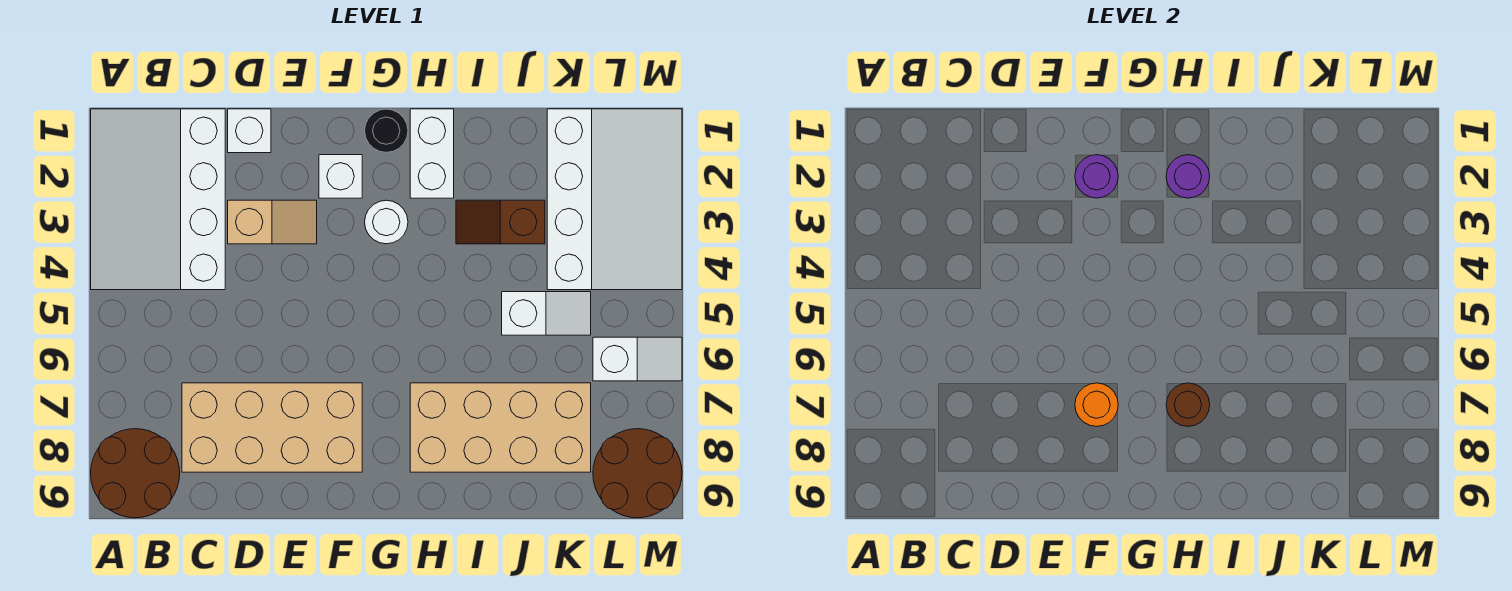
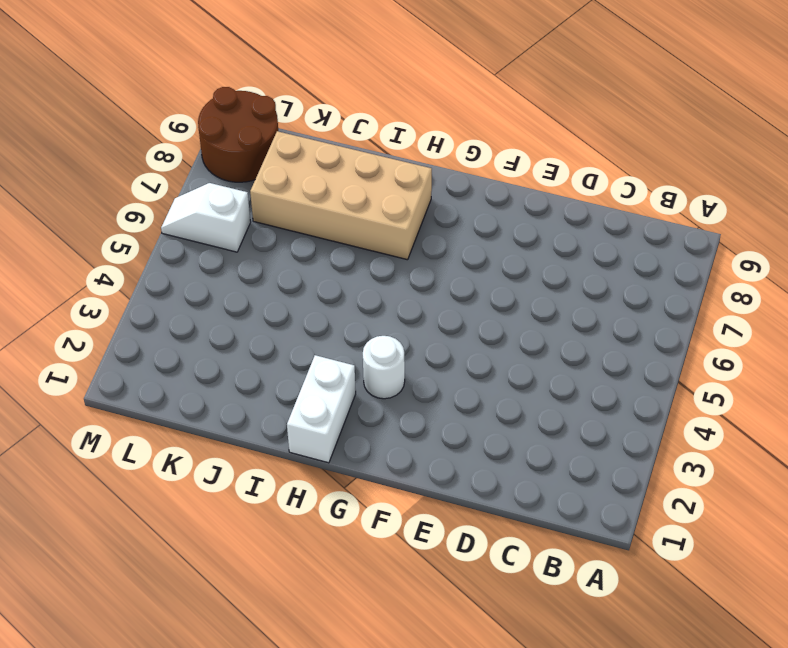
none -> white 3x4 slope [91,109,225,290]
none -> brown 2x2 round brick [91,429,180,518]
none -> tan 2x4 brick [182,383,362,472]

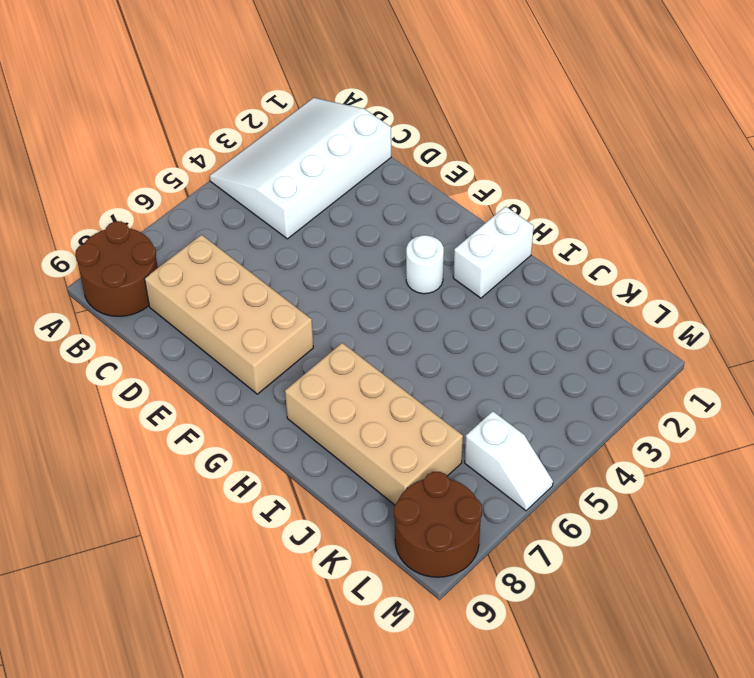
none -> white 1x1 brick [228,109,271,153]
none -> tan 1x2 slope [228,200,317,244]
none -> white 1x1 brick [319,155,362,198]

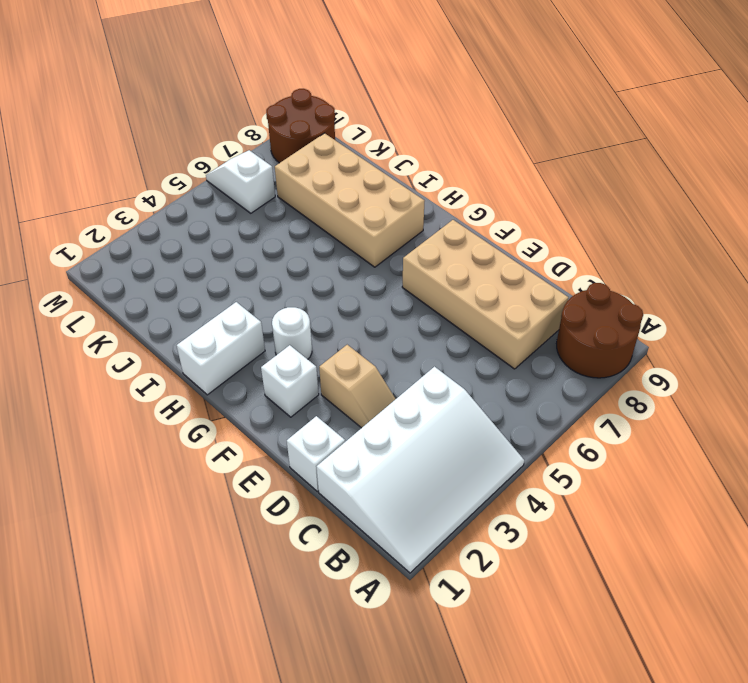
tan 1x2 slope [319,345,395,428] -> tan 1x2 slope turned to [228,200,317,244]
none -> black 1x1 round brick [365,109,408,153]
none -> brown 1x2 slope [456,200,545,244]
none -> white 1x2 slope [502,292,591,335]

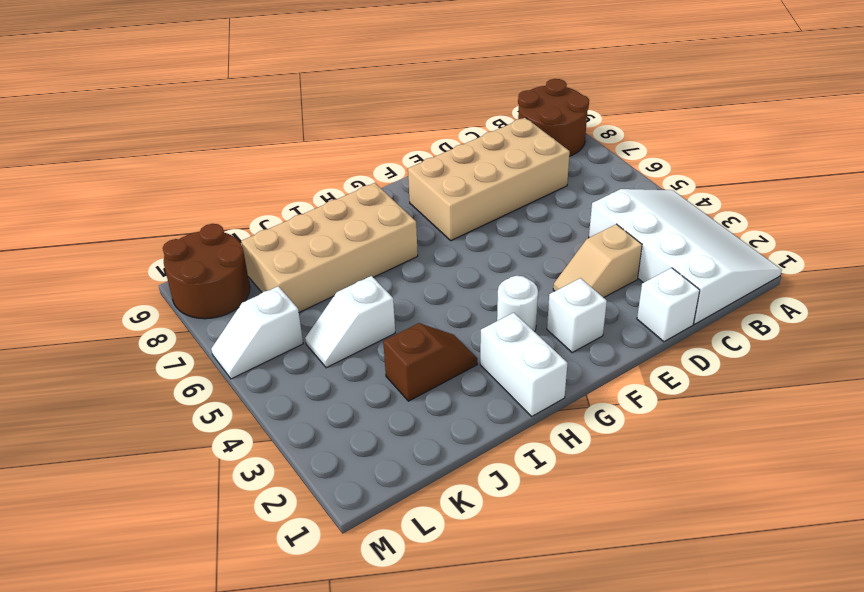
none -> black 1x1 round brick [365,109,408,153]
none -> white 3x4 slope [547,109,682,290]
none -> purple 1x1 round brick [1075,155,1118,198]

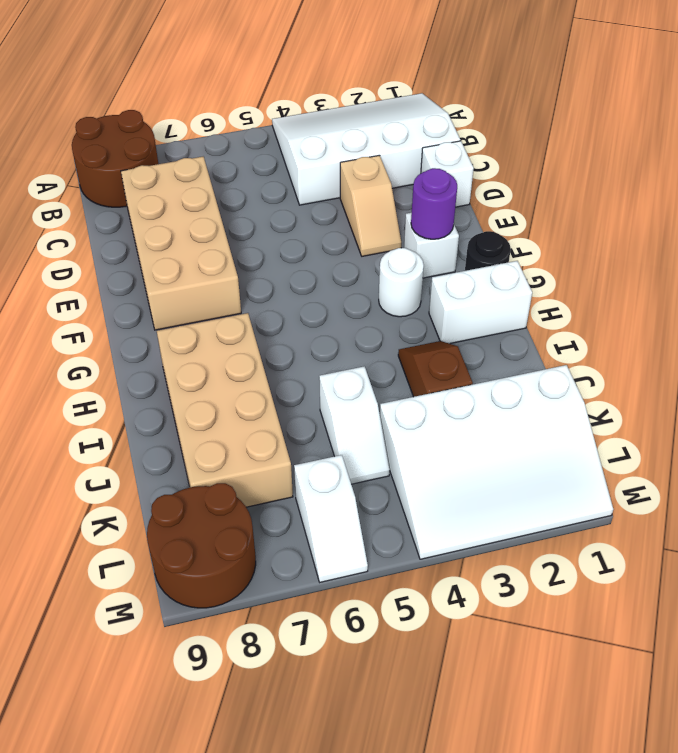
none -> orange 1x1 round brick [1075,383,1118,427]
none -> purple 1x1 round brick [1166,155,1210,198]
none -> brown 1x1 round brick [1166,383,1210,426]

